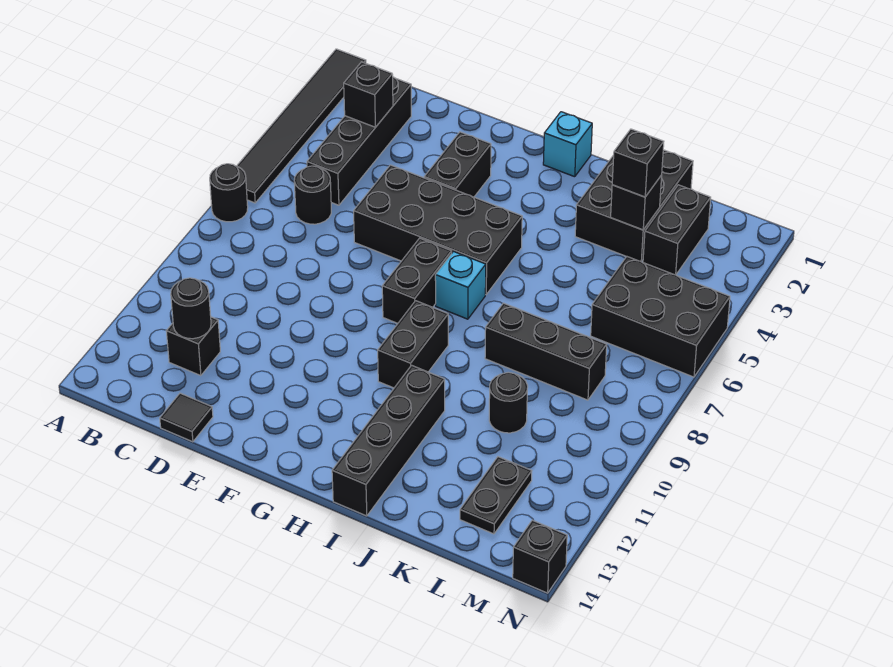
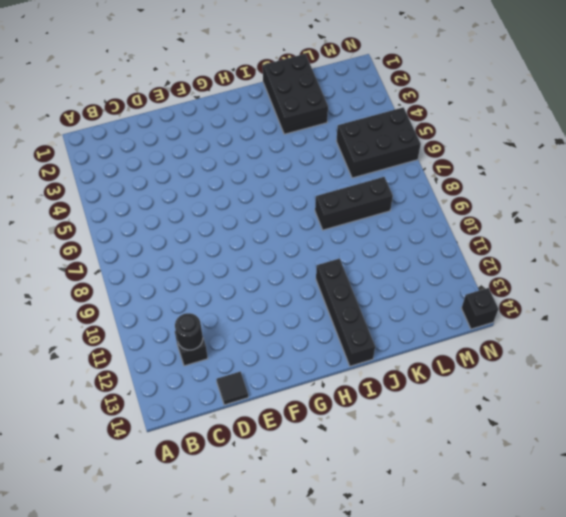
none -> black 1x6 tile [237,49,366,203]
none -> black 1x1 round brick [210,164,248,222]
none -> black 1x4 brick [307,77,411,205]

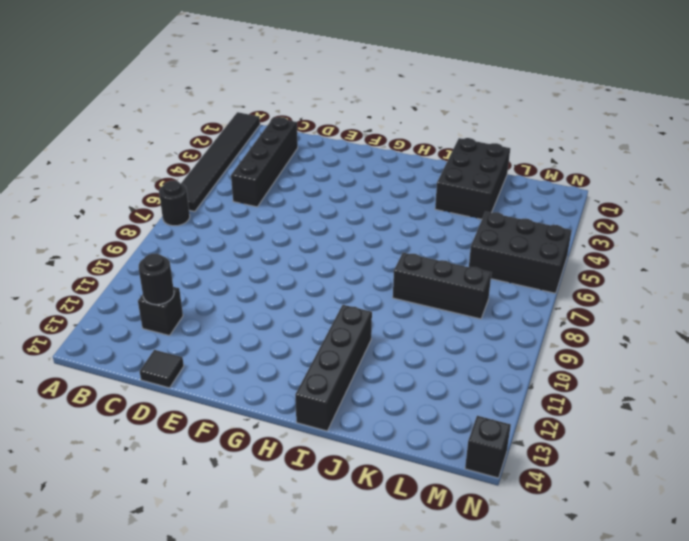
none -> black 1x1 round brick [294,166,331,224]
none -> black 2x4 brick [354,165,522,295]
none -> black 1x2 brick [424,132,491,197]

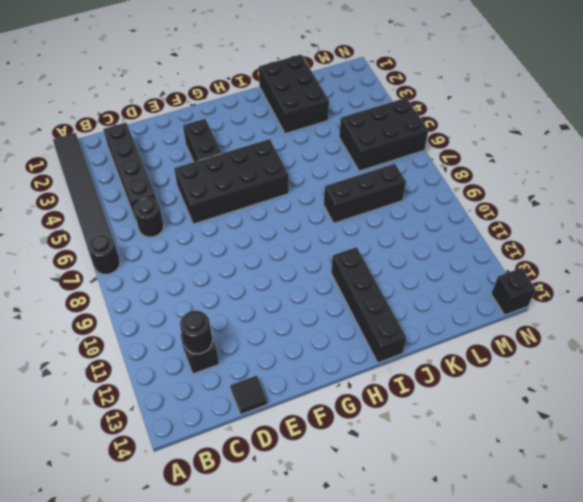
none -> black 1x2 brick [382,238,452,323]
none -> cyan 1x1 brick [543,112,592,177]
none -> cyan 1x1 brick [435,252,486,319]

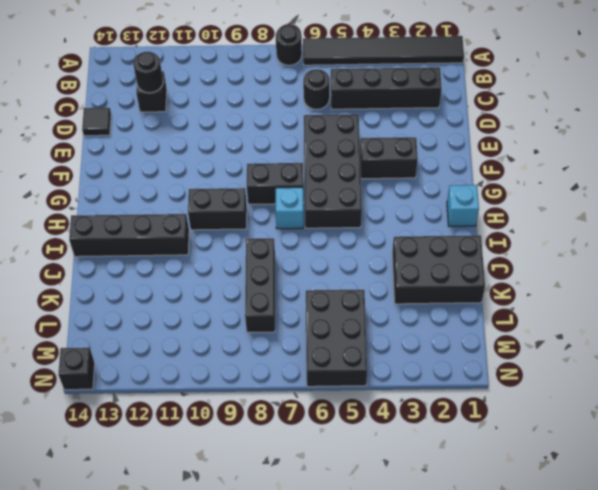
none -> black 1x1 round brick [489,372,528,433]
none -> black 1x2 brick [643,185,711,275]
none -> black 1x2 plate [460,457,532,534]

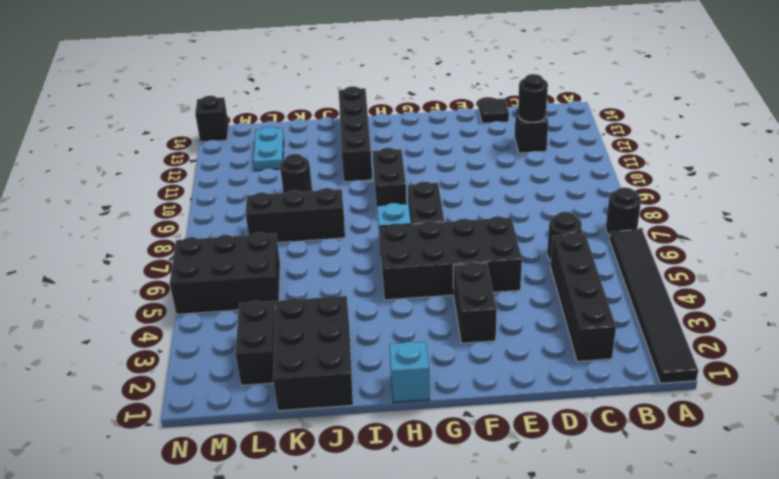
cyan 1x2 plate [254,127,284,171] -> black 1x2 plate [460,457,532,534]
none -> black 1x1 brick [344,62,393,127]
none -> black 1x1 brick [611,175,662,230]
none -> black 1x1 brick [612,129,664,197]

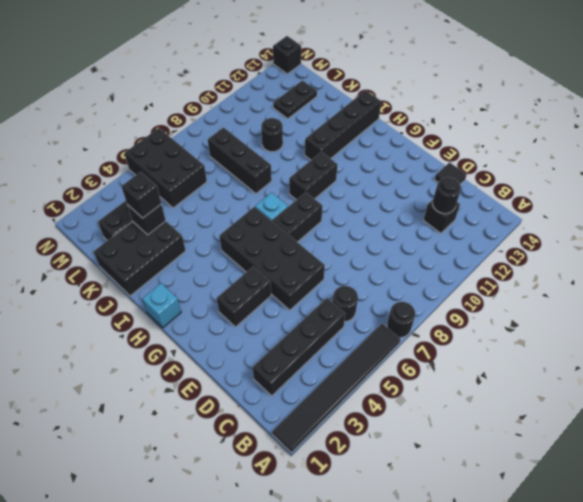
none -> black 1x1 brick [344,62,393,127]

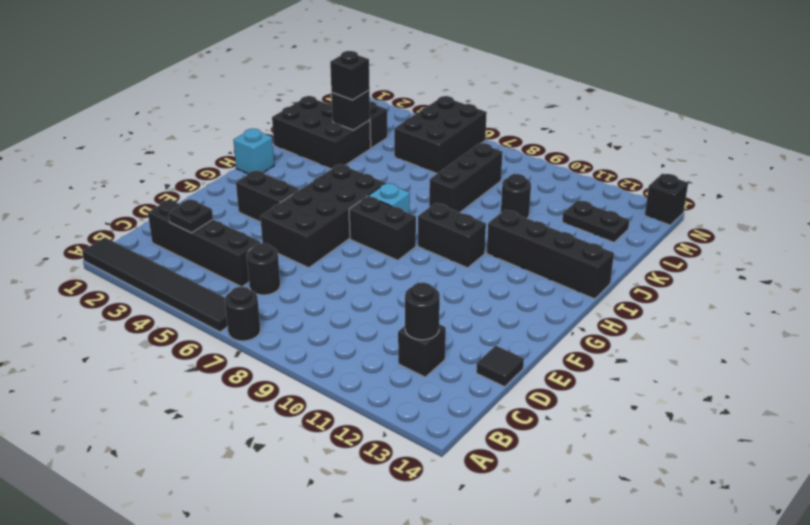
black 1x1 plate [169,199,213,233] -> black 1x1 brick [344,62,393,127]

